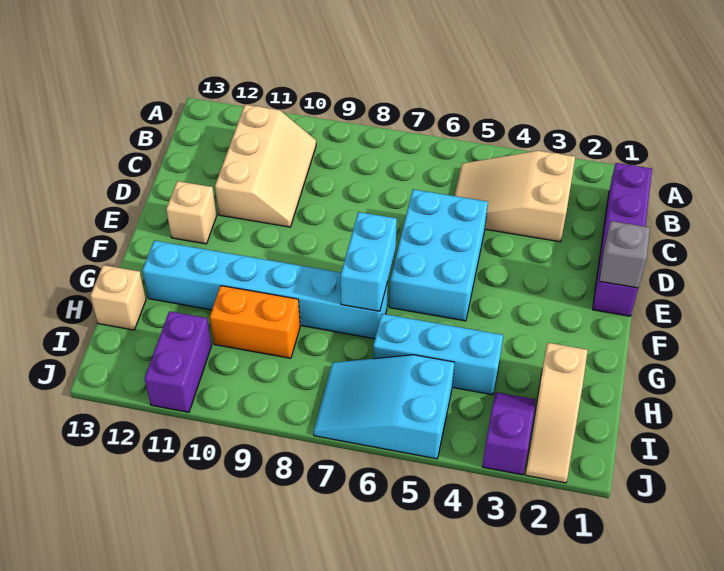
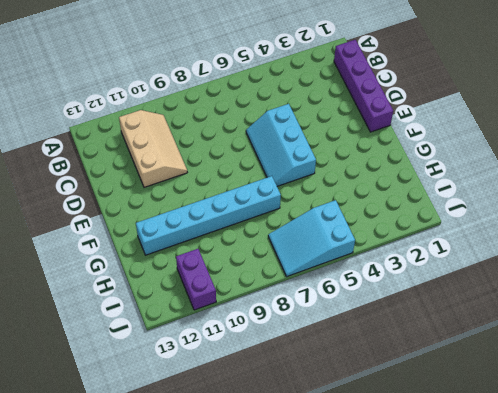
cyan 2x3 slope [246,104,316,186] -> cyan 2x3 brick [389,189,488,321]
none -> tan 2x3 slope [455,151,575,242]
none -> tan 1x1 brick [166,181,217,244]
none -> tan 1x3 slope [525,343,588,483]

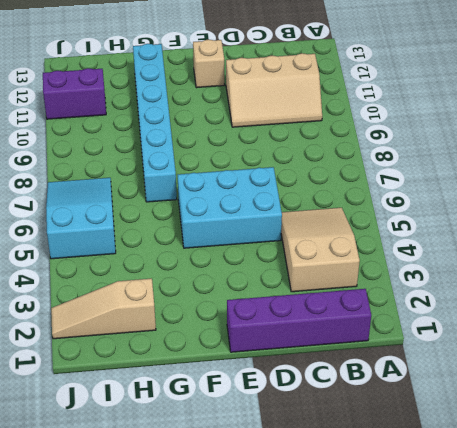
none -> cyan 1x3 brick [373,314,503,395]
none -> orange 1x2 brick [210,286,300,358]
none -> tan 1x1 brick [90,265,146,330]

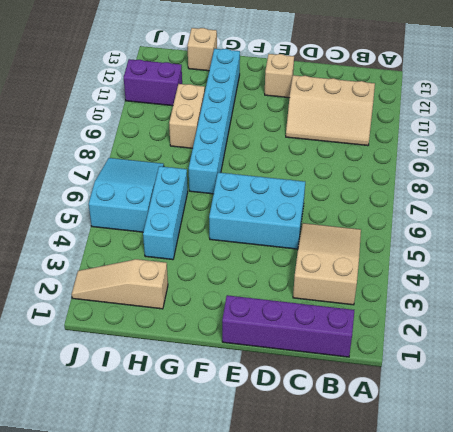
tan 1x2 brick [169,84,205,148] -> orange 1x2 brick [210,286,300,358]
none -> purple 1x2 slope [482,392,535,475]
none -> grey 1x1 brick [599,221,650,288]
none -> cyan 1x2 brick [341,212,397,311]

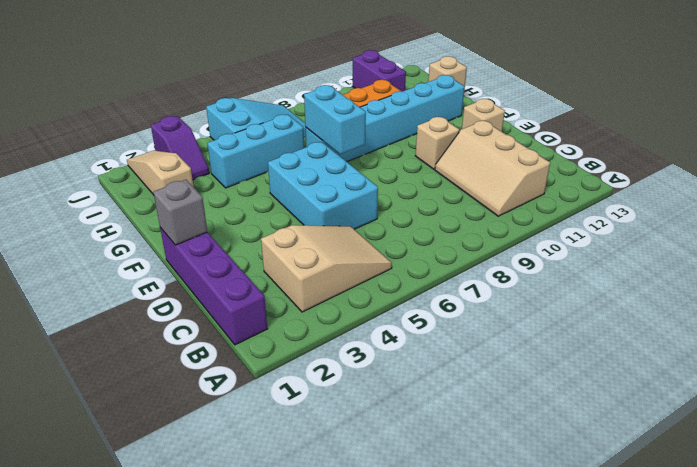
tan 1x1 brick [415,117,459,169] -> none

